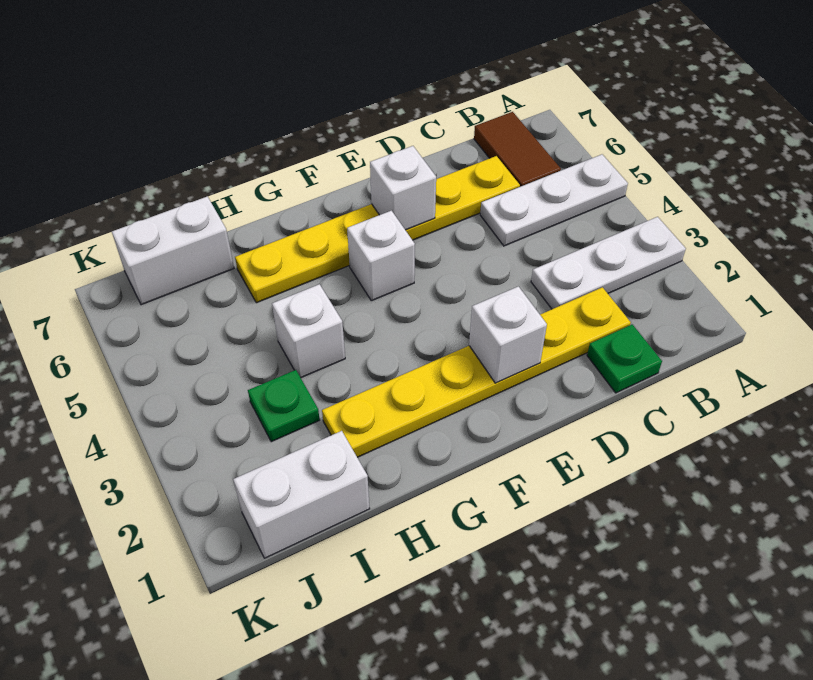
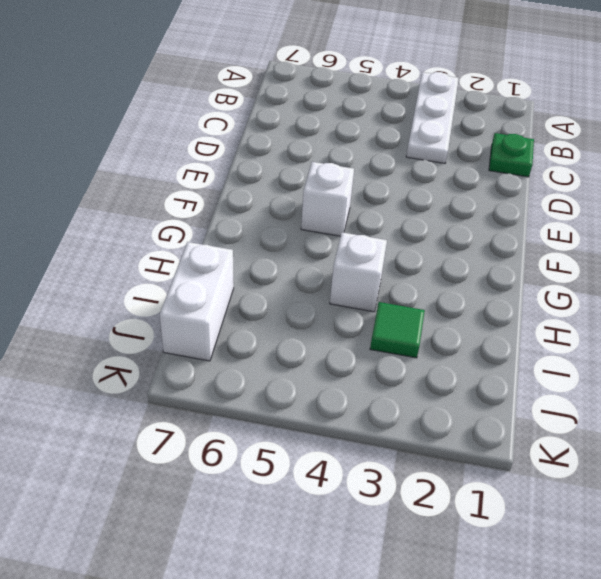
green 1x1 tile [370,302,425,358] -> green 1x1 plate [248,370,320,442]
none -> white 1x3 plate [480,154,628,246]
none -> brown 1x2 tile [474,112,561,187]
none -> yellow 1x6 plate [322,287,631,457]

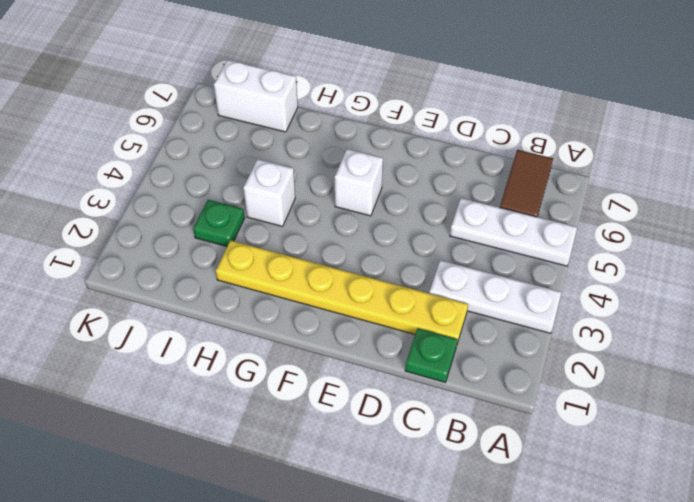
none -> yellow 1x6 plate [235,156,520,303]
none -> white 1x2 brick [233,431,370,558]
none -> white 1x1 brick [469,286,547,383]

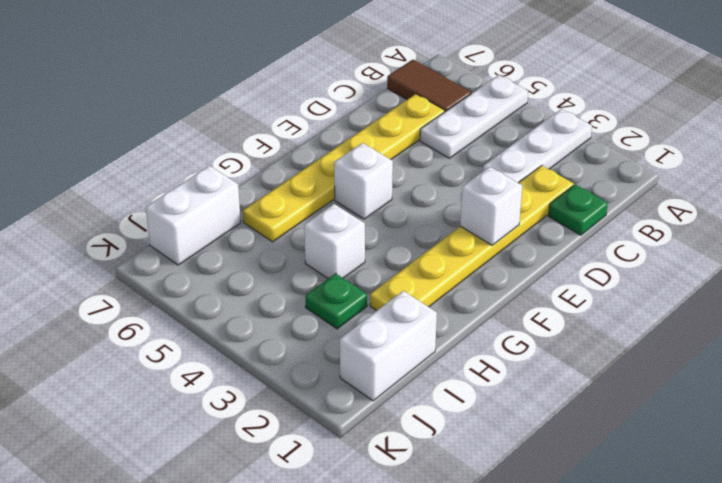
none -> white 1x1 brick [370,146,436,230]

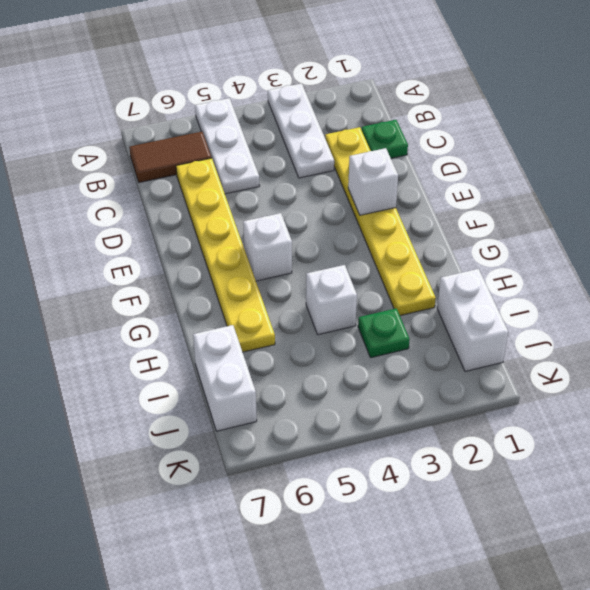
none -> white 1x1 brick [370,146,436,230]

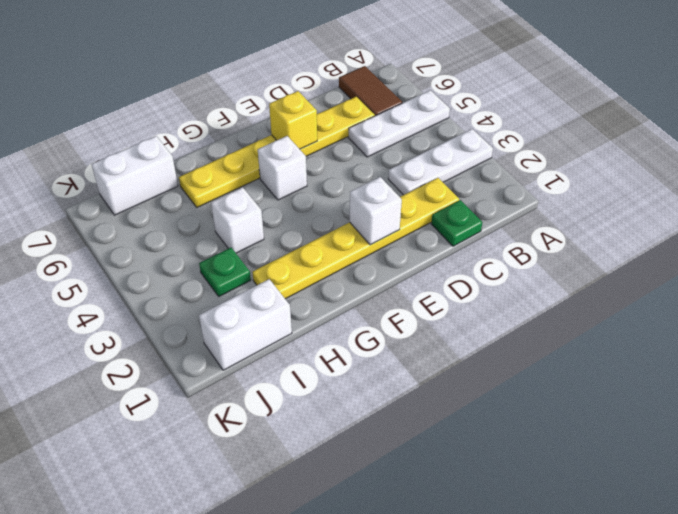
yellow 1x1 brick [269,91,317,149] -> white 1x1 brick [370,146,436,230]

